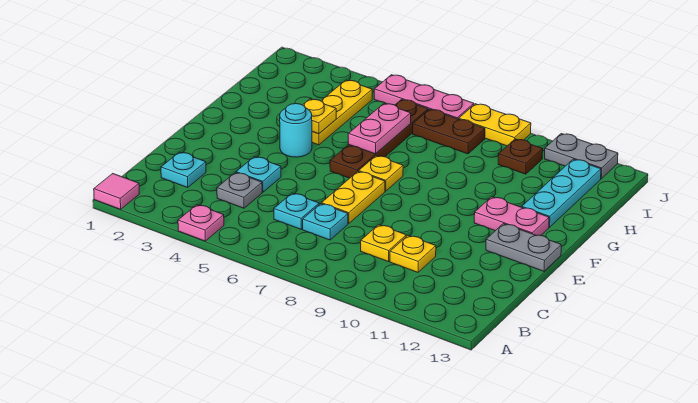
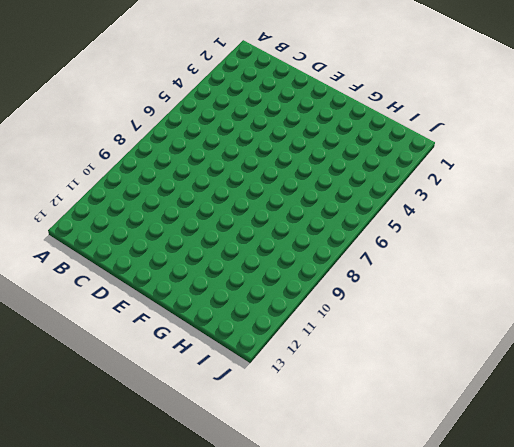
none -> pink 1x1 tile [94,174,139,209]
none -> pink 1x1 plate [178,205,224,241]
none -> cyan 1x1 plate [161,152,206,187]

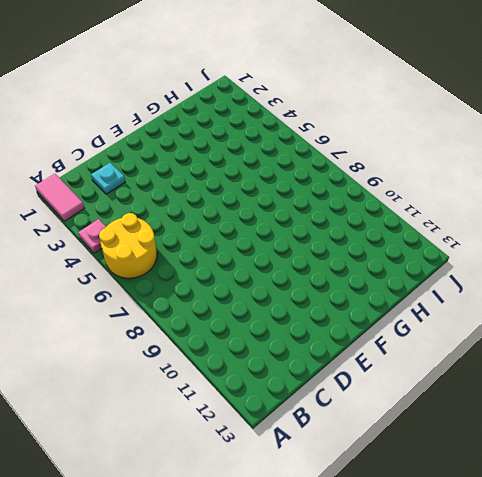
pink 1x2 tile [35,174,84,221] -> pink 1x1 tile [94,174,139,209]
yellow 2x2 round brick [99,213,157,278] -> none
none -> grey 1x1 plate [217,172,262,208]
none -> cyan 1x1 plate [274,193,319,229]
none -> cyan 1x1 plate [303,204,348,240]

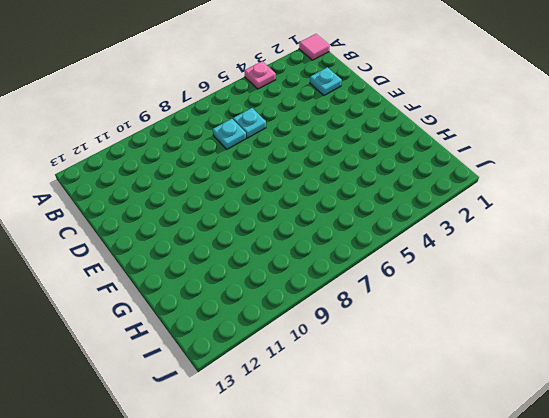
none -> grey 1x1 plate [217,172,262,208]
none -> yellow 1x1 plate [361,225,406,262]
none -> yellow 1x1 plate [390,236,436,272]

